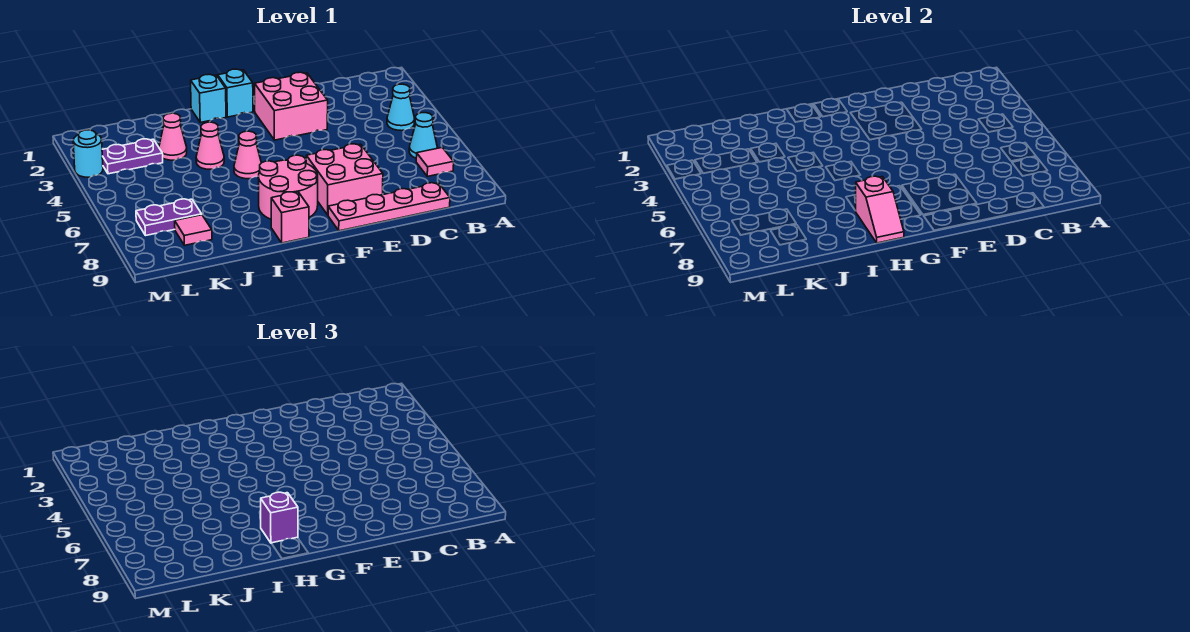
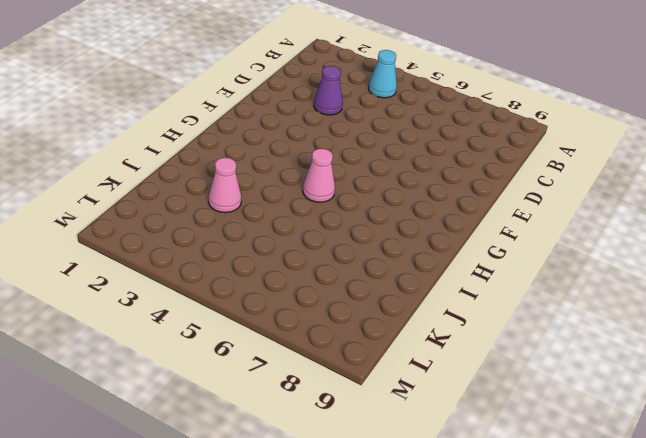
purple 1x1 cone [314,66,343,115] -> none
none -> cyan 1x1 cone [409,113,437,158]
none -> pink 1x1 tile [416,148,454,176]
none -> pink 1x4 plate [328,183,450,231]

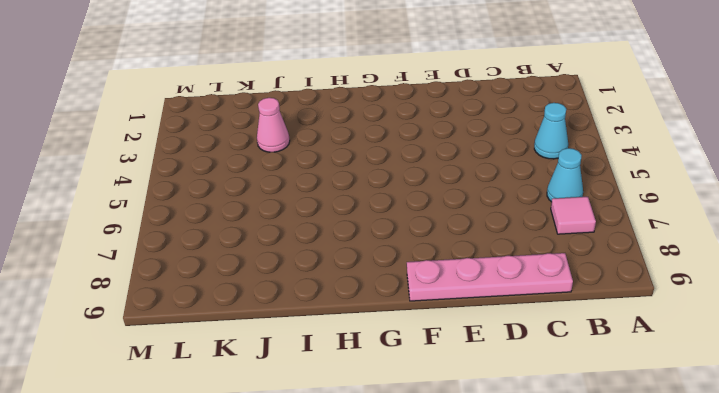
none -> pink 2x2 brick [254,72,328,140]
none -> pink 2x2 brick [306,144,383,215]
none -> cyan 1x1 brick [218,69,253,117]

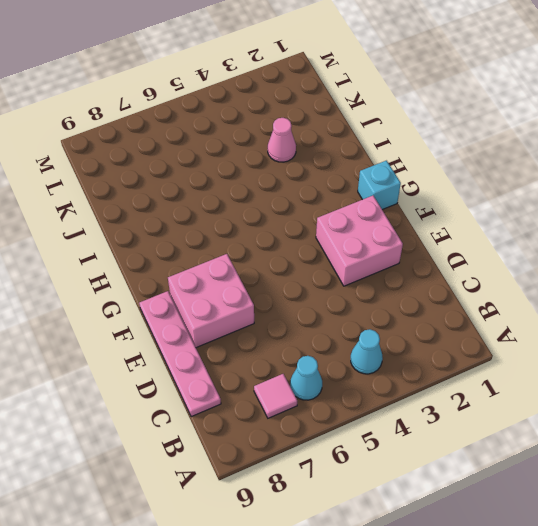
none -> pink 2x2 round brick [258,155,318,219]
none -> cyan 1x1 brick [191,74,226,122]
none -> pink 1x1 cone [234,131,261,179]

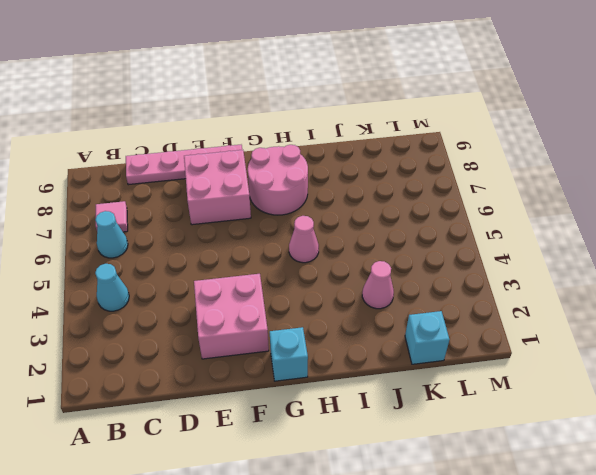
cyan 1x1 brick [405,311,450,364] -> cyan 1x1 brick moved to [191,74,226,122]
none -> pink 1x1 brick [271,192,309,243]
none -> pink 1x1 cone [196,122,224,169]
none -> purple 1x2 plate [102,139,163,174]

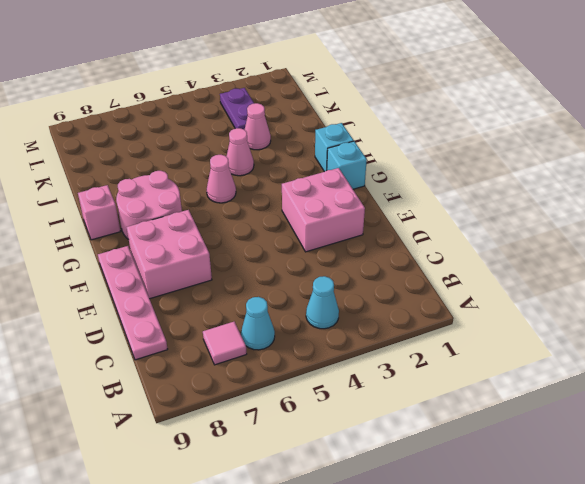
none -> purple 1x2 plate [136,199,202,236]
none -> pink 1x1 tile [175,215,212,245]
none -> cyan 1x1 round brick [73,130,103,177]

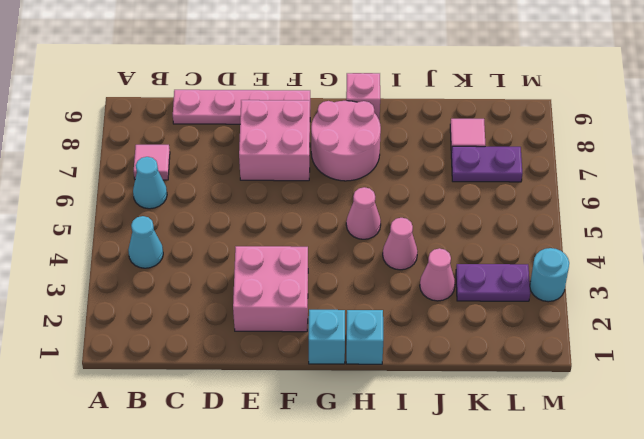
none -> pink 1x2 slope [856,176,904,243]
none -> purple 1x1 brick [261,492,298,543]

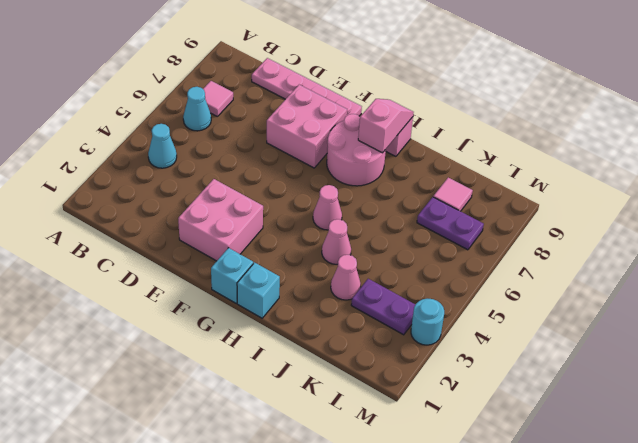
none -> purple 1x1 brick [261,492,298,543]

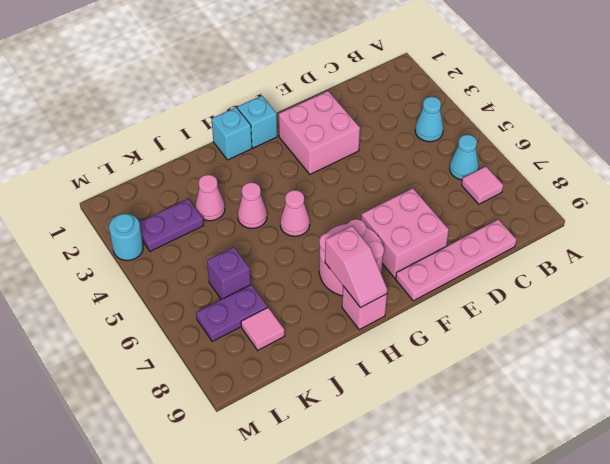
purple 1x1 brick [207,247,251,300] -> purple 1x1 brick moved to [261,492,298,543]

